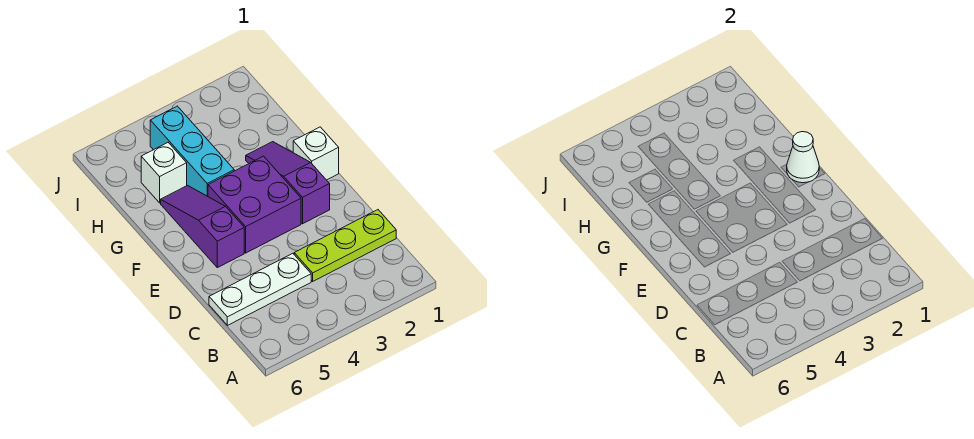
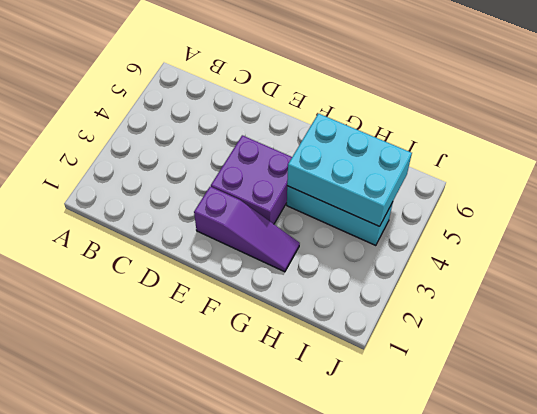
cyan 2x3 brick [287,114,412,226] -> none
none -> lime 1x3 plate [294,210,396,281]
none -> white 1x3 plate [209,253,311,325]

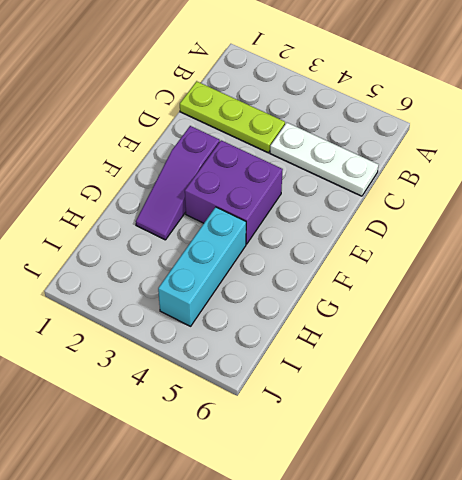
none -> purple 1x3 slope [161,186,244,268]
none -> white 1x1 brick [293,127,339,180]

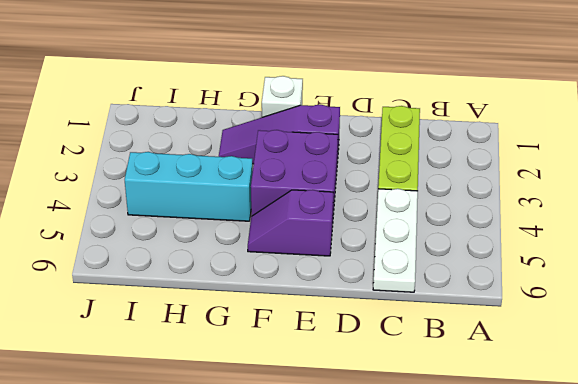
purple 1x2 slope [248,190,333,256] -> purple 1x3 slope [161,186,244,268]
none -> white 1x1 brick [141,143,187,203]
none -> white 1x1 cone [787,132,819,183]

